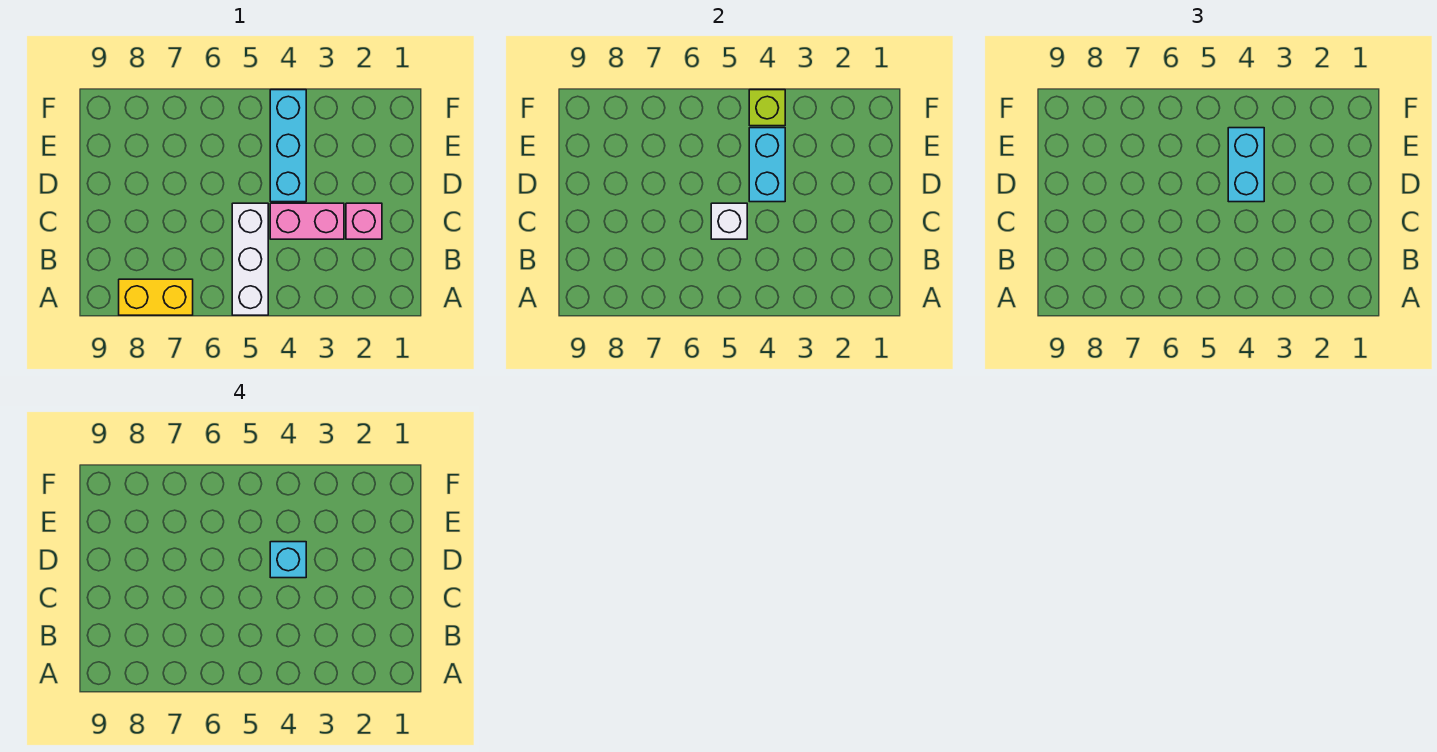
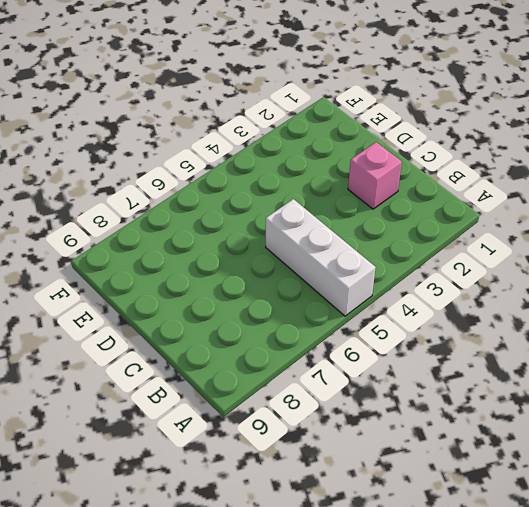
none -> yellow 1x2 brick [119,279,193,315]
none -> pink 1x2 brick [270,203,344,239]

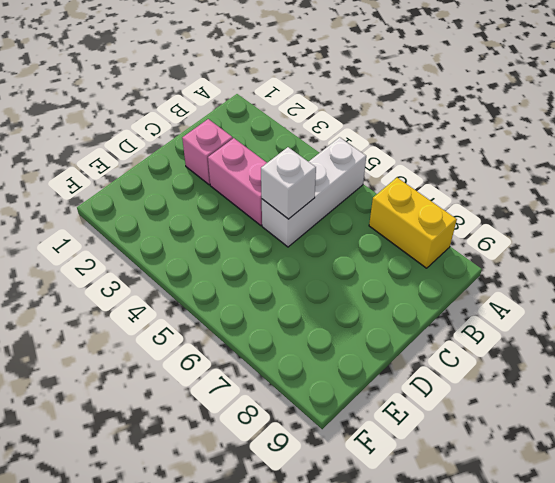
none -> cyan 1x3 brick [270,90,306,202]
none -> cyan 1x2 brick [749,128,785,202]

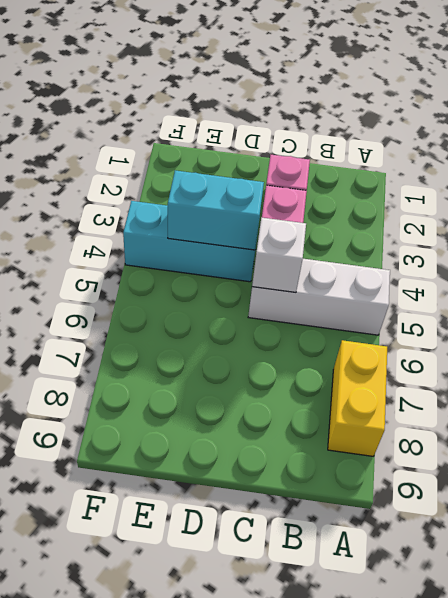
none -> lime 1x1 brick [749,90,785,126]
none -> cyan 1x2 brick [1228,128,1264,202]

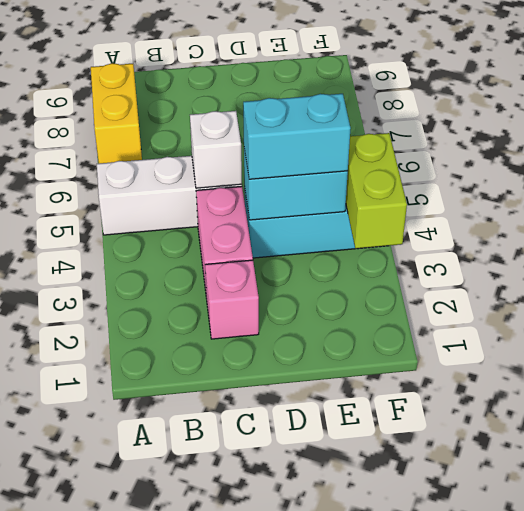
lime 1x2 brick [346,133,407,249] -> lime 1x1 brick [749,90,785,126]
none -> cyan 1x1 brick [270,542,306,578]

